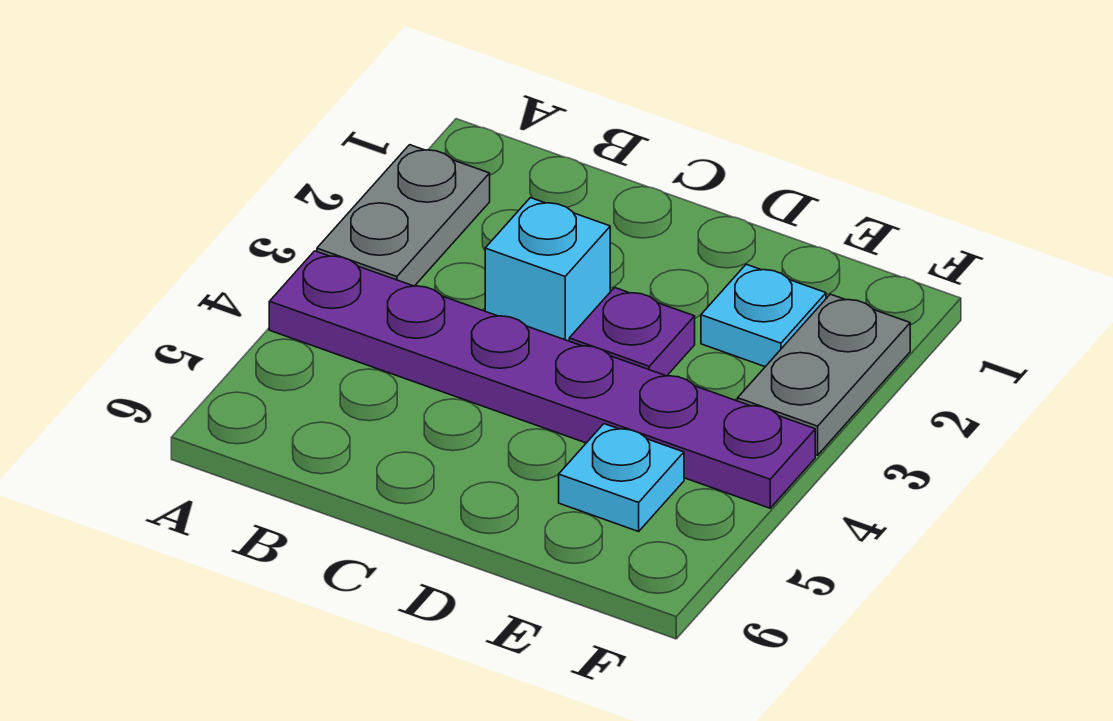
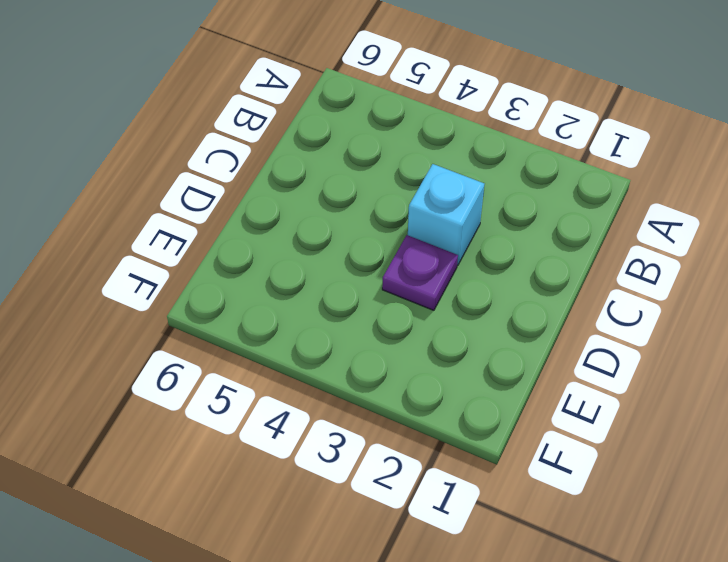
none -> grey 1x2 plate [317,145,490,286]
none -> purple 1x6 plate [269,251,815,508]

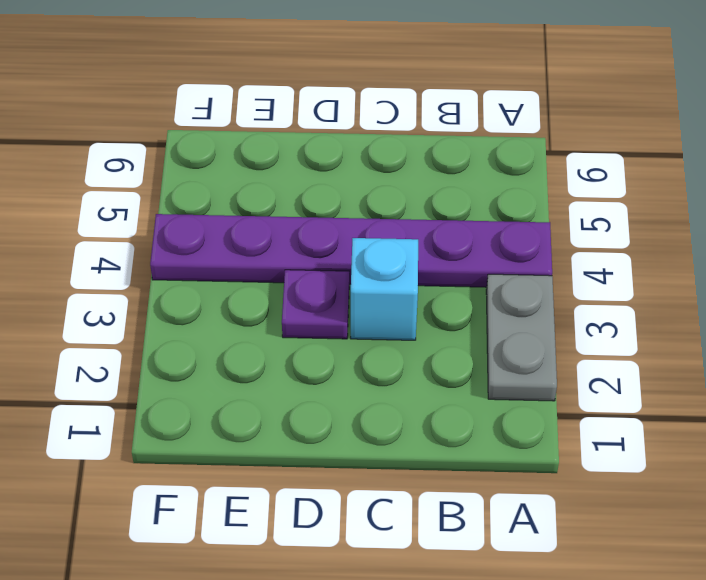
none -> cyan 1x1 plate [701,264,826,367]
none -> cyan 1x1 plate [559,424,684,531]

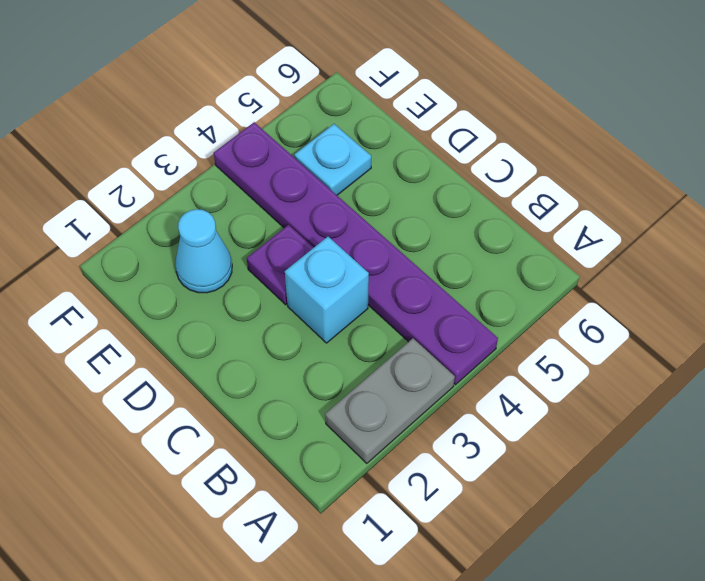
cyan 1x1 cone [175,209,232,293] -> cyan 1x1 plate [701,264,826,367]
none -> grey 1x2 plate [738,294,910,455]

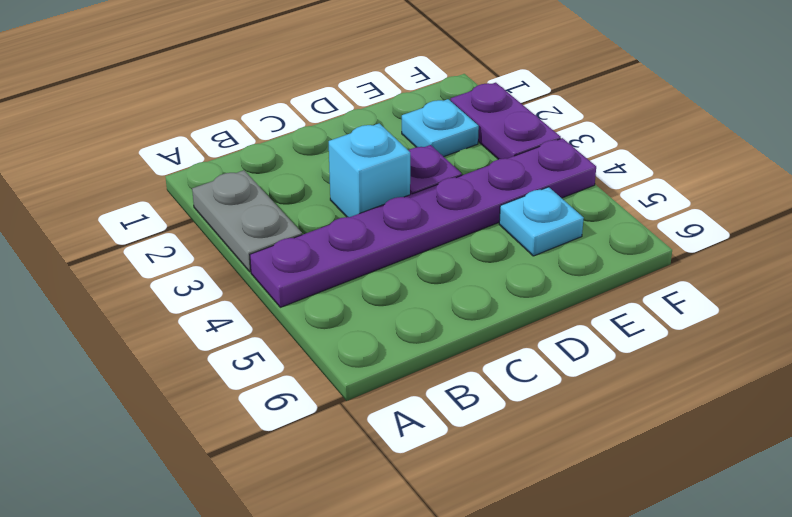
purple 1x2 plate [451,83,561,159] -> grey 1x2 plate [738,294,910,455]

